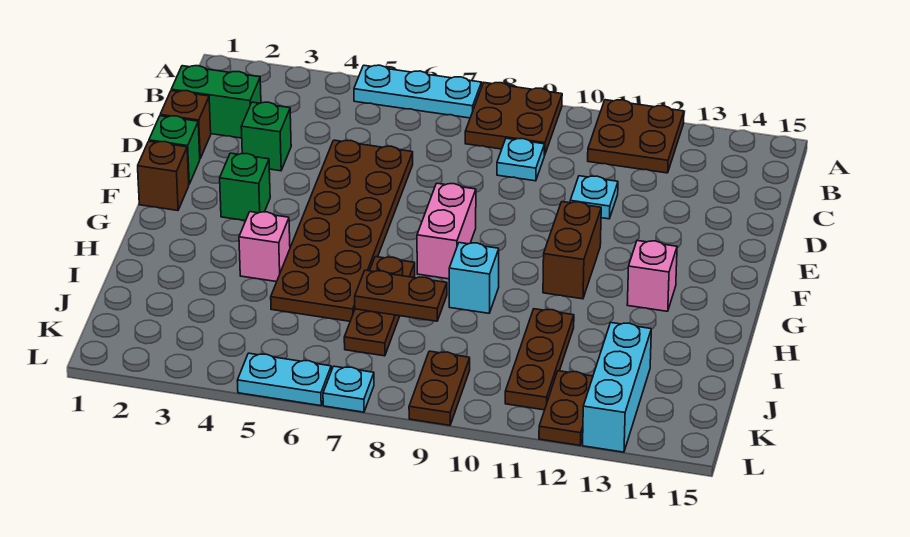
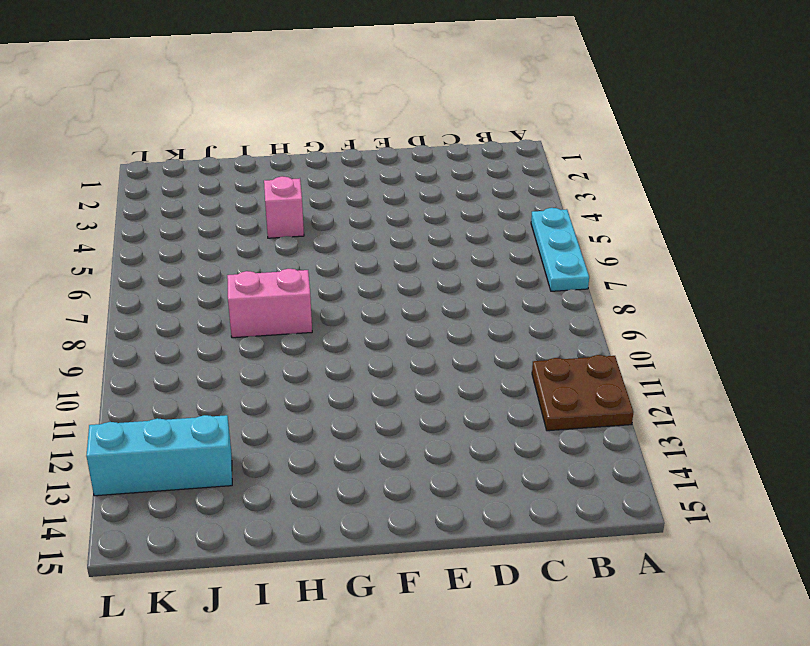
pink 1x2 brick [227,269,312,338] -> pink 1x2 brick moved to [417,183,476,279]
none -> brown 2x2 plate [465,83,562,155]
none -> green 1x2 brick [171,66,261,138]
none -> cyan 1x1 plate [497,138,545,181]

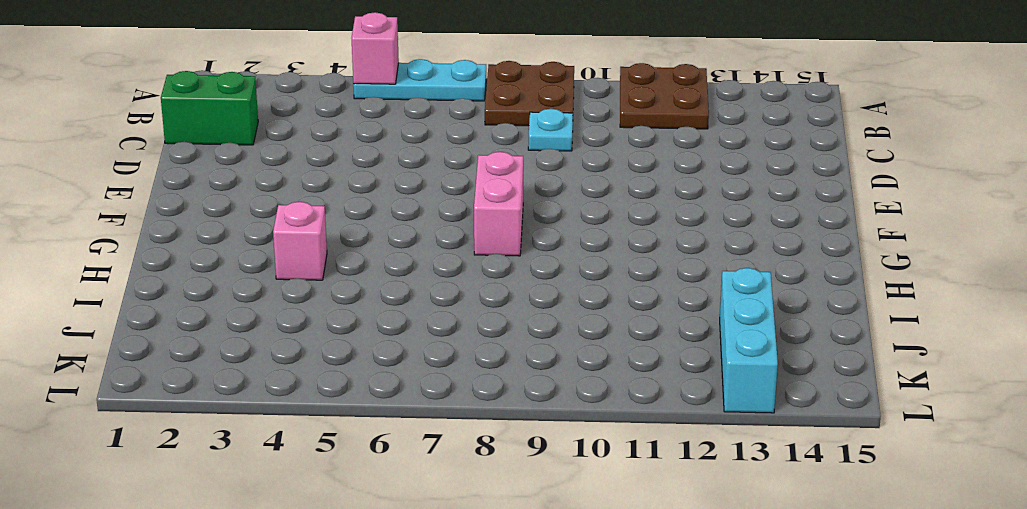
pink 1x1 brick [352,12,399,84] -> pink 1x1 brick moved to [627,241,677,311]
none -> brown 1x1 brick [160,91,211,158]
none -> green 1x1 brick [241,102,291,171]
none -> brown 2x6 plate [271,140,413,321]

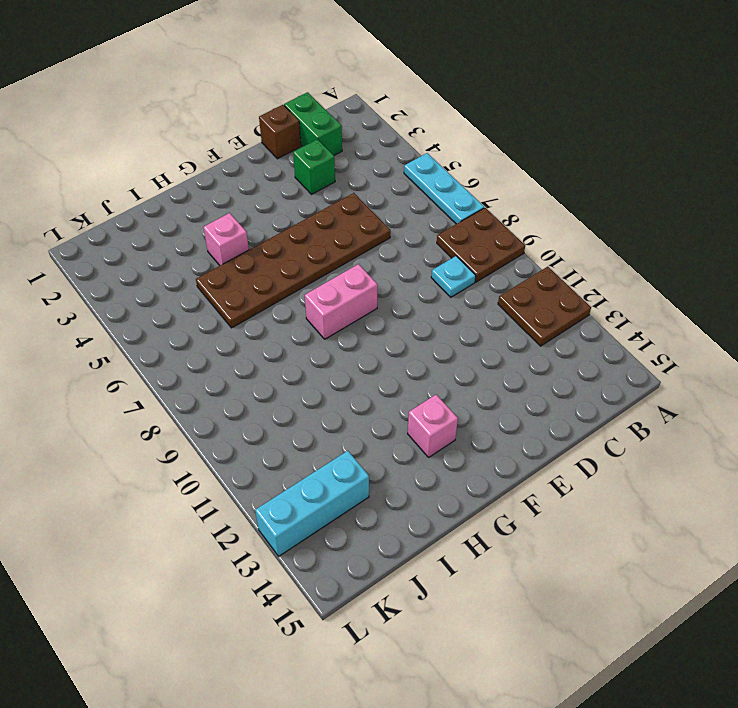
none -> cyan 1x1 plate [570,176,618,219]
none -> green 1x1 brick [149,116,200,184]
none -> brown 1x1 brick [138,141,189,211]

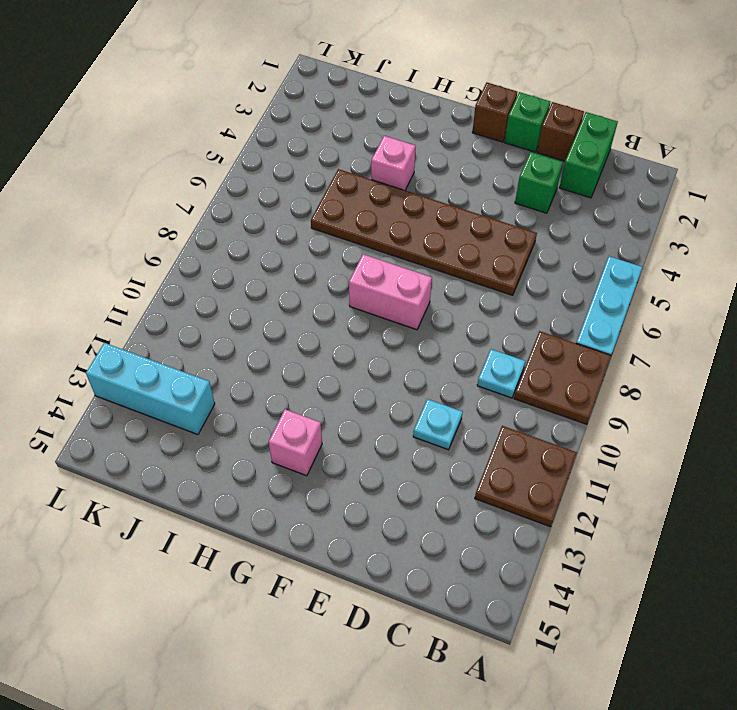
none -> green 1x1 brick [220,153,270,221]
none -> brown 1x2 brick [543,202,601,299]
none -> brown 1x3 plate [344,257,415,356]

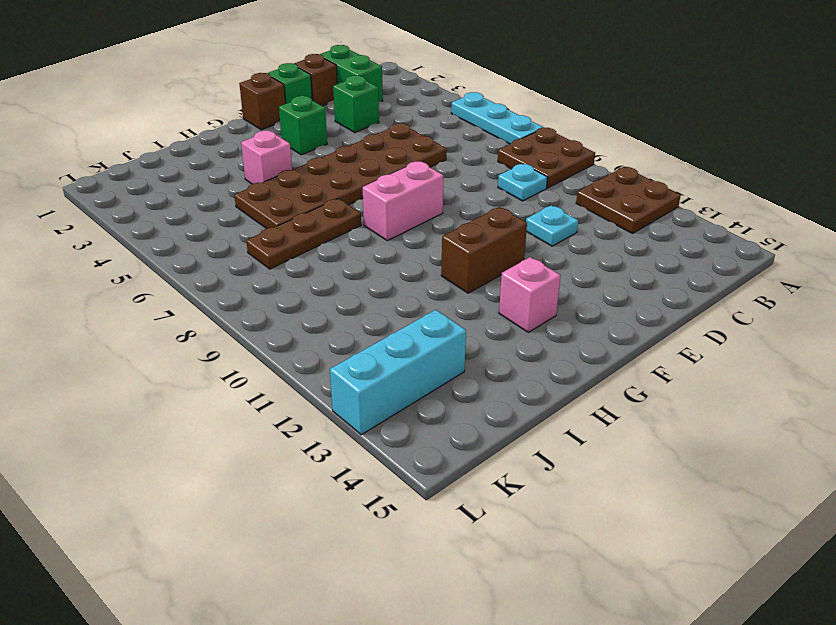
none -> cyan 1x1 brick [449,243,499,313]
none -> brown 1x3 plate [505,309,574,410]
none -> brown 1x2 plate [409,351,470,425]

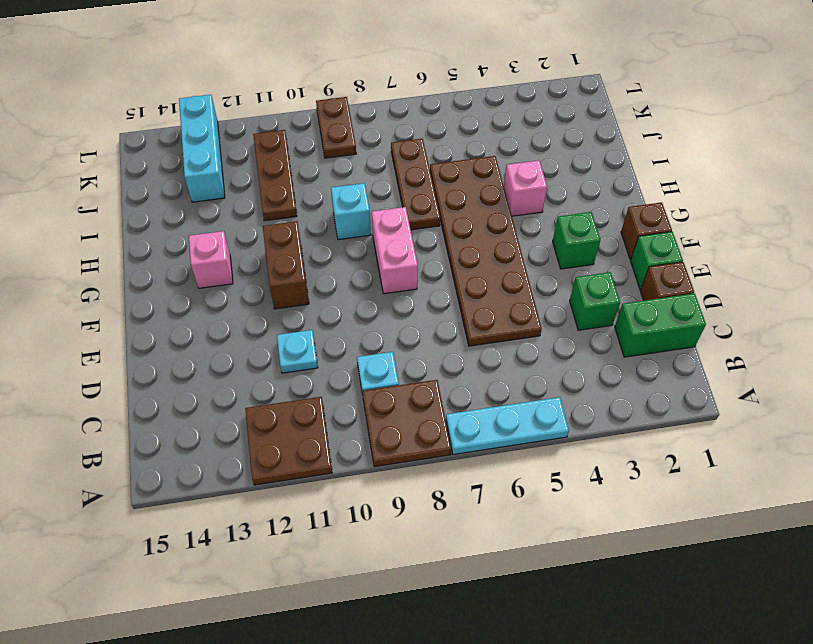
none -> brown 1x2 plate [539,371,593,445]
none -> cyan 1x2 plate [237,353,331,406]
none -> cyan 1x1 plate [323,366,374,412]

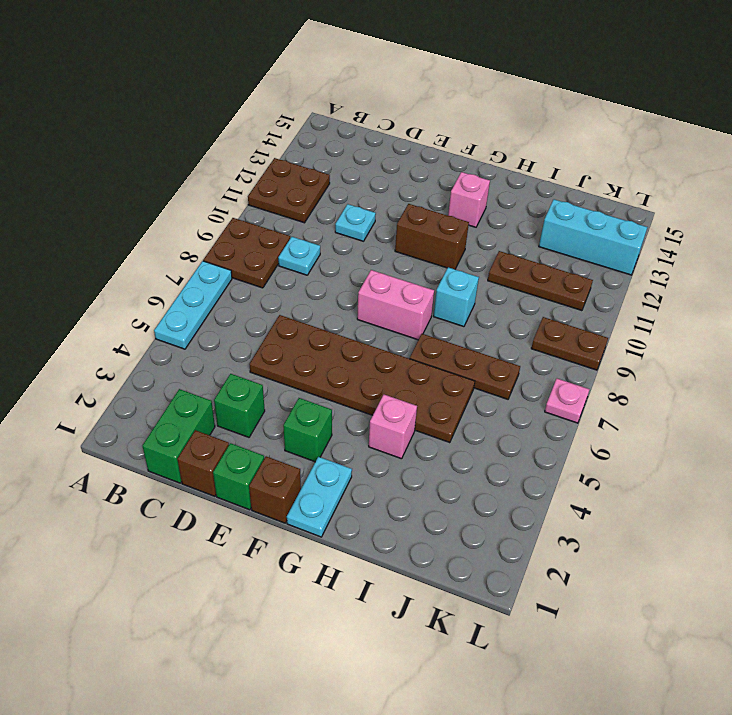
cyan 1x2 plate [287,457,352,537] -> cyan 1x2 plate moved to [237,353,331,406]
pink 1x1 plate [545,379,590,423] -> cyan 1x1 plate [323,366,374,412]
none -> brown 1x2 plate [539,371,593,445]
none -> brown 1x2 plate [355,270,447,321]

